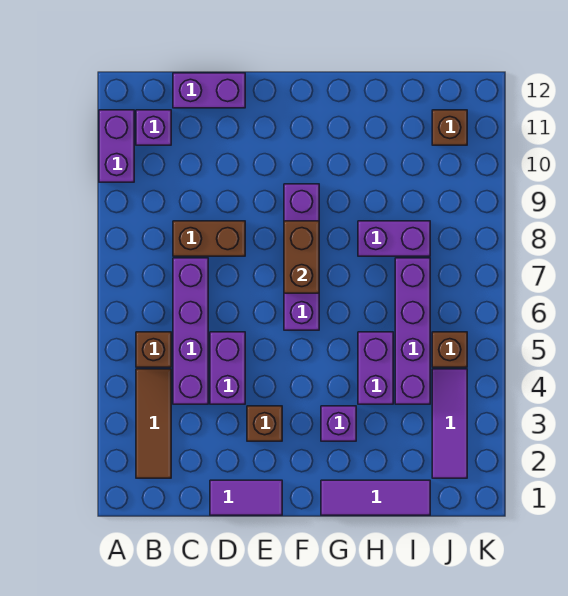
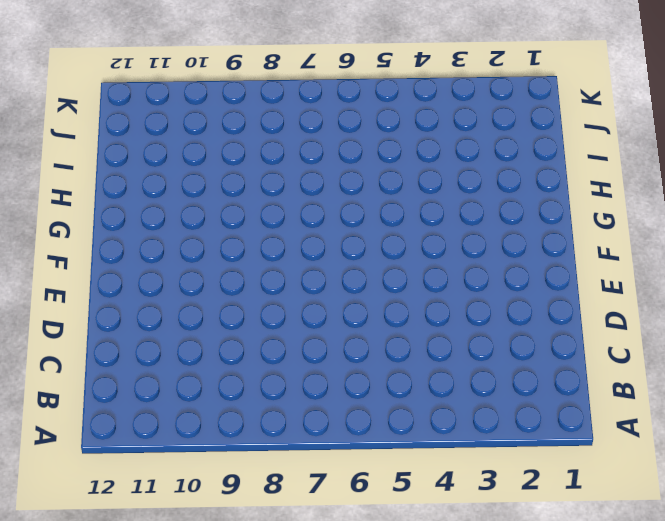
none -> purple 1x2 brick [99,110,134,182]
none -> brown 1x3 tile [136,369,171,478]
none -> brown 1x1 brick [136,332,171,367]

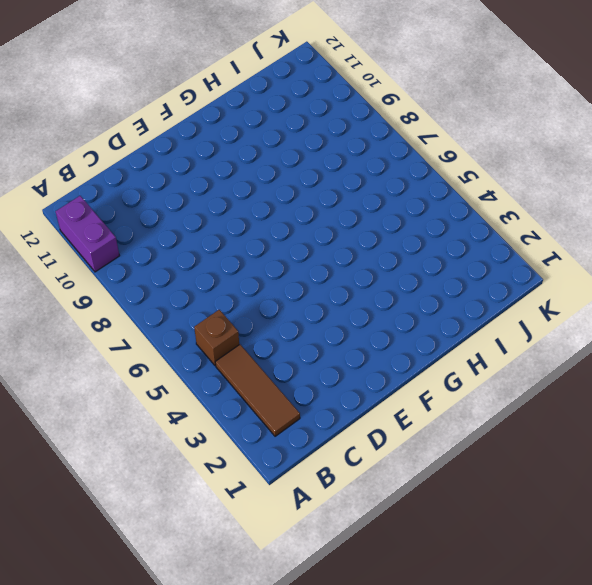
none -> purple 1x1 brick [136,110,171,145]
none -> purple 1x4 brick [173,258,208,404]
none -> brown 1x2 brick [173,221,245,256]

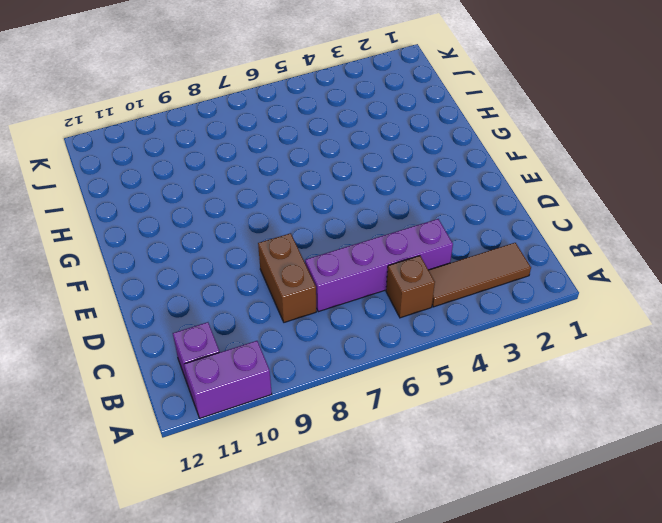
none -> purple 1x2 brick [173,73,245,108]
none -> purple 1x2 tile [210,480,282,515]
none -> purple 1x2 brick [210,332,245,404]

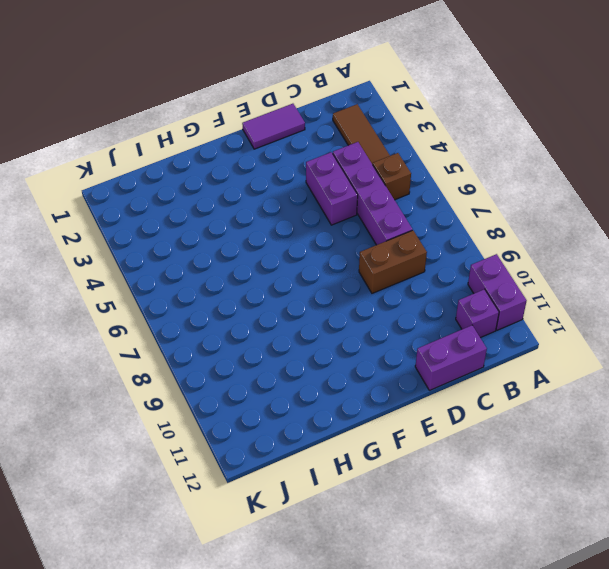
none -> brown 1x1 brick [247,406,282,441]
none -> purple 1x4 brick [284,184,319,330]
none -> purple 1x3 tile [321,480,430,515]

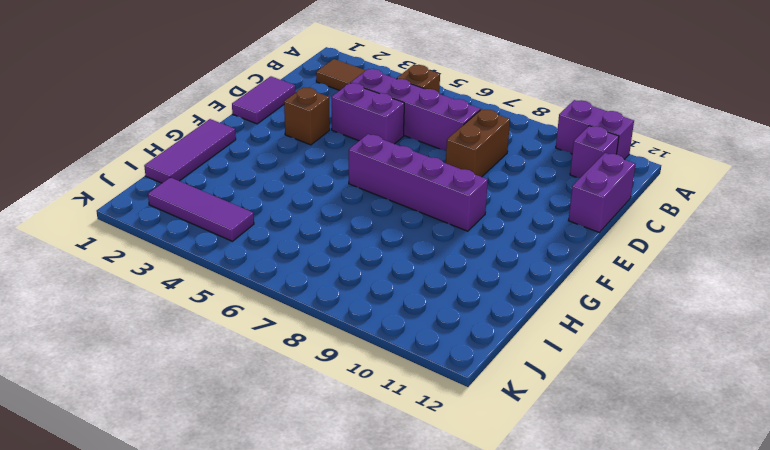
none -> purple 1x1 brick [321,406,356,441]
none -> purple 1x2 brick [358,332,393,404]
none -> purple 1x2 brick [358,221,430,256]

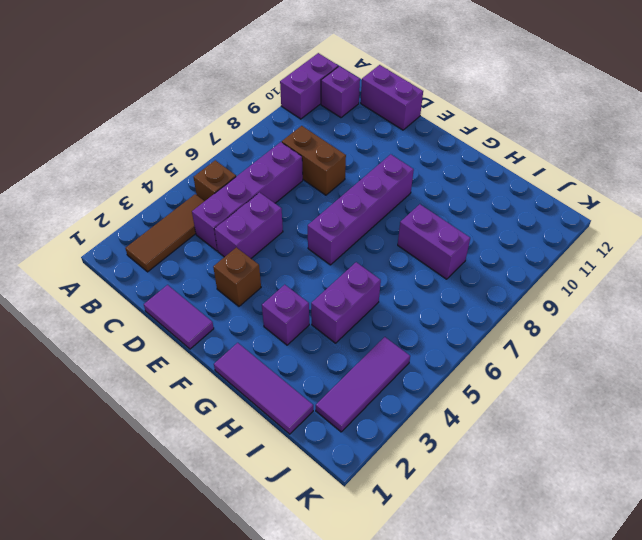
none -> purple 1x4 brick [395,258,430,404]
none -> brown 1x1 brick [432,332,467,367]
none -> brown 1x1 brick [432,110,467,145]

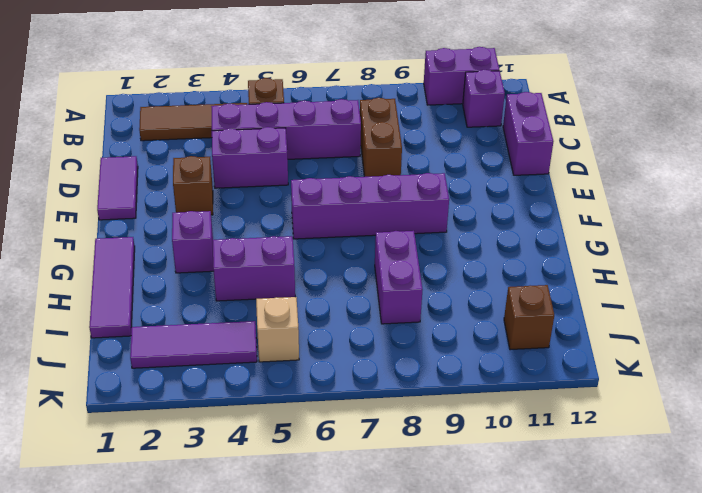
tan 1x1 brick [256,297,299,362] -> brown 1x1 brick [432,332,467,367]
none -> purple 1x4 brick [395,258,430,404]
none -> brown 1x2 brick [284,221,319,293]

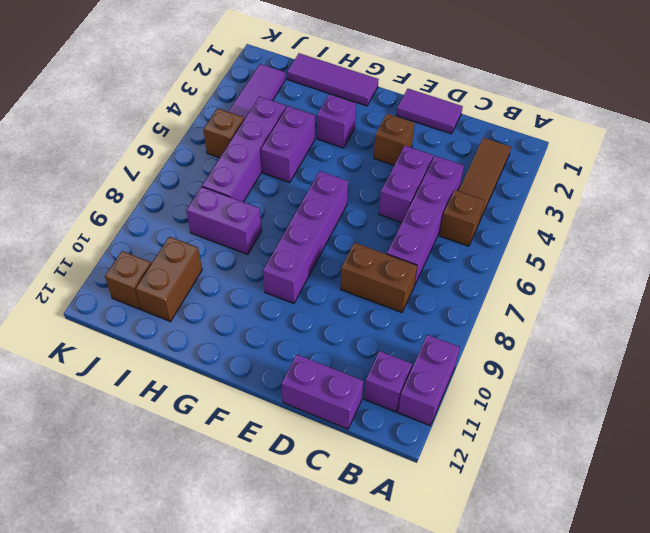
brown 1x2 brick [136,237,202,322] -> brown 1x2 brick moved to [284,221,319,293]

